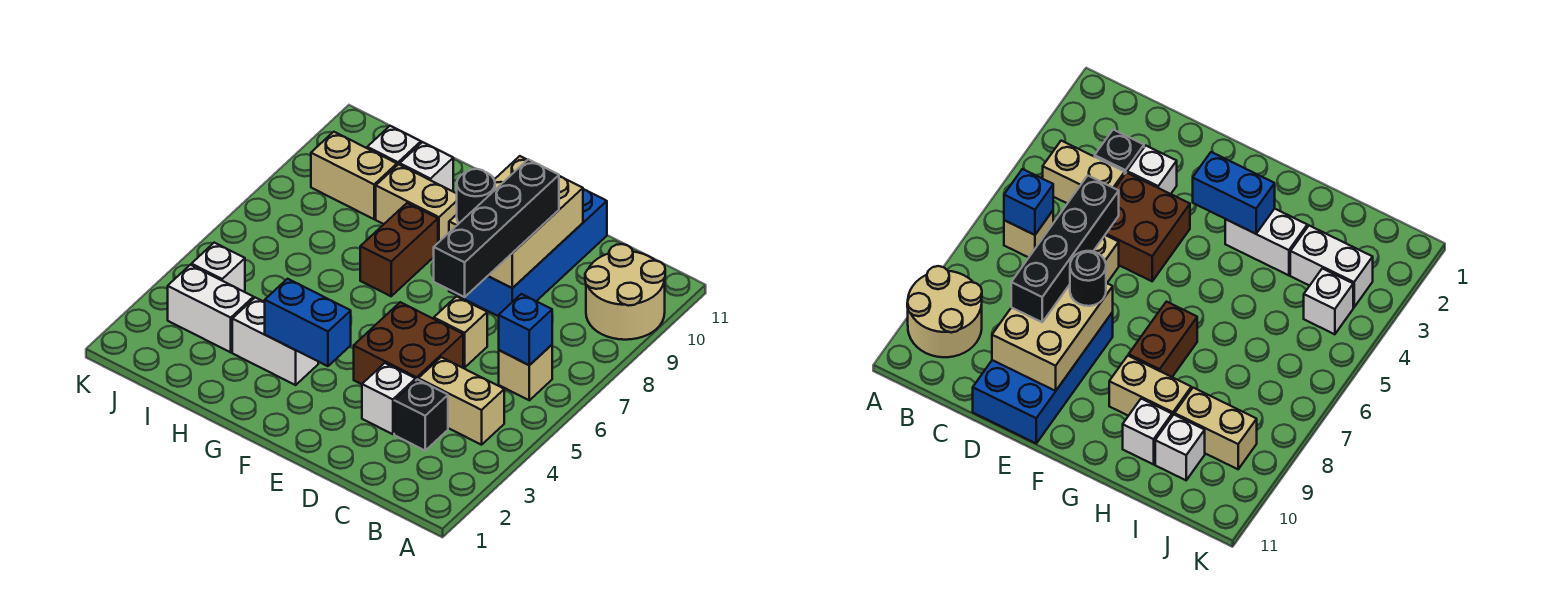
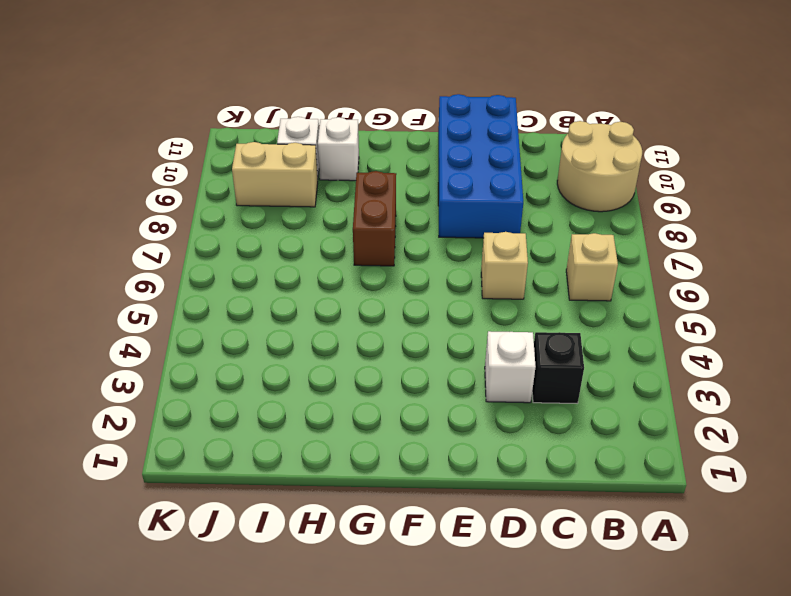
none -> tan 1x2 brick [418,357,504,445]
none -> brown 2x2 brick [354,302,463,384]
none -> white 1x2 brick [232,298,318,385]

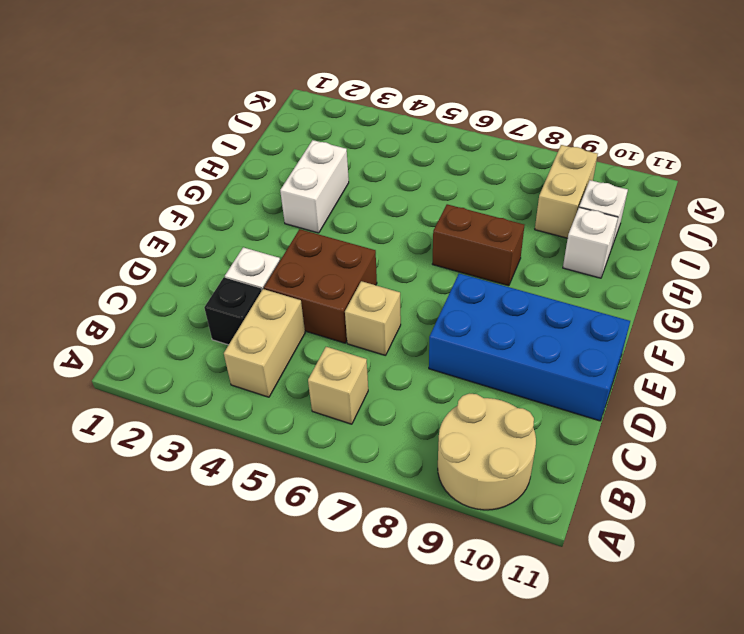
none -> tan 1x2 brick [376,164,457,243]
none -> white 1x2 brick [168,265,254,352]
none -> white 1x1 brick [191,243,245,292]

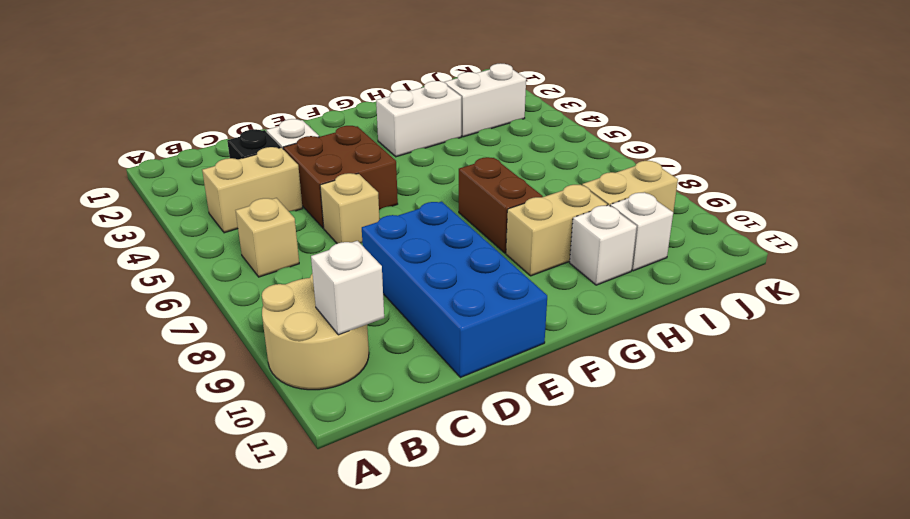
white 1x1 brick [311,241,384,335] -> white 1x1 brick moved to [191,243,245,292]
none -> blue 1x1 brick [499,294,552,365]
none -> tan 2x3 brick [449,156,583,288]
none -> blue 1x2 brick [265,279,351,366]

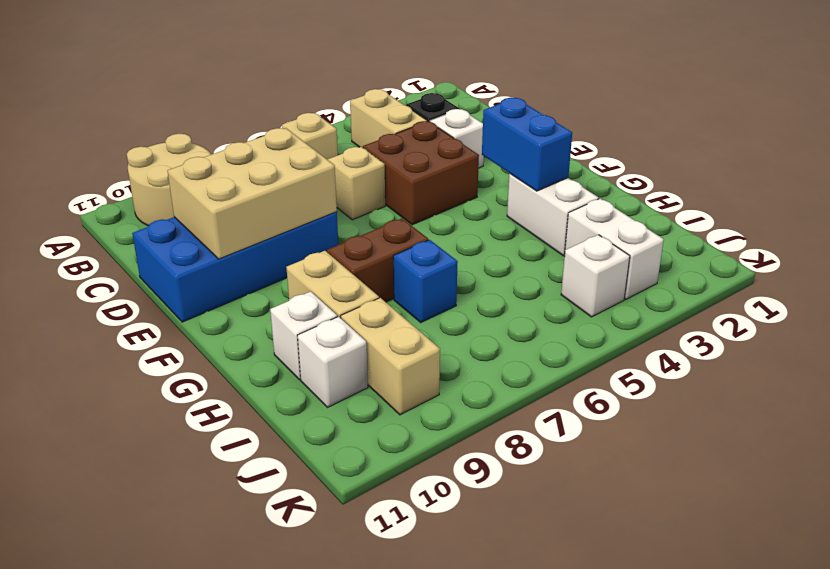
blue 1x1 brick [393,240,458,322] -> blue 1x1 brick moved to [499,294,552,365]
none -> black 1x4 brick [434,159,559,297]
none -> black 1x1 round brick [457,169,495,223]

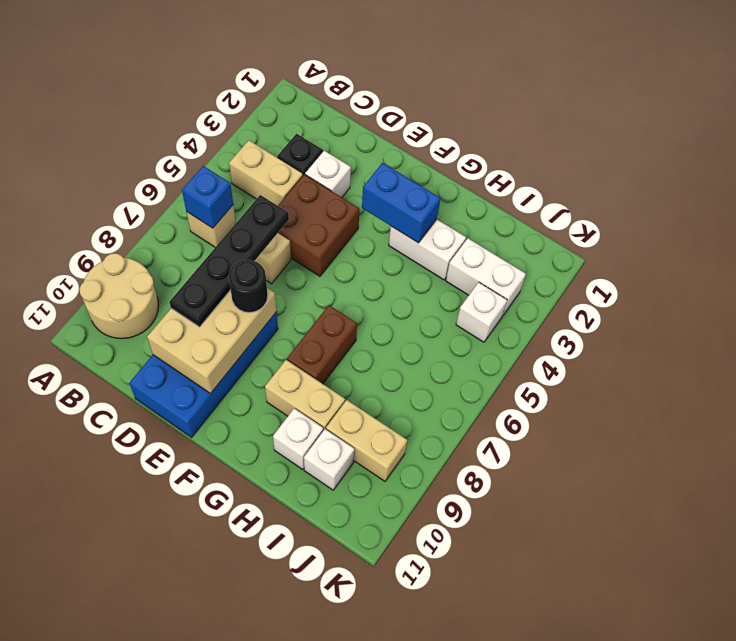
black 1x4 plate [169,195,289,327] -> black 1x4 brick [434,159,559,297]

